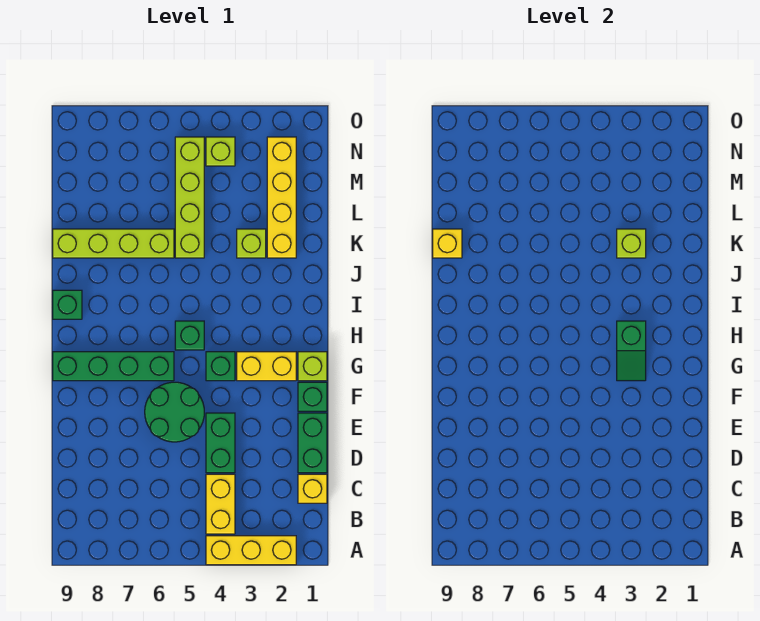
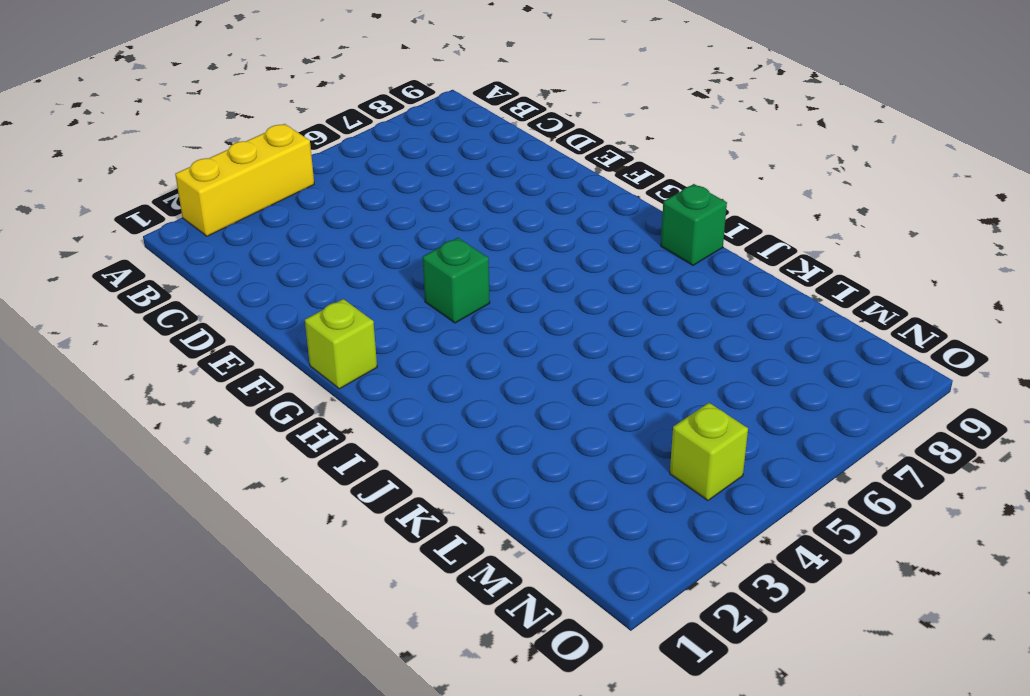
none -> yellow 1x2 brick [206,474,235,534]
none -> yellow 1x1 brick [298,474,327,503]
none -> green 1x2 brick [298,413,327,473]

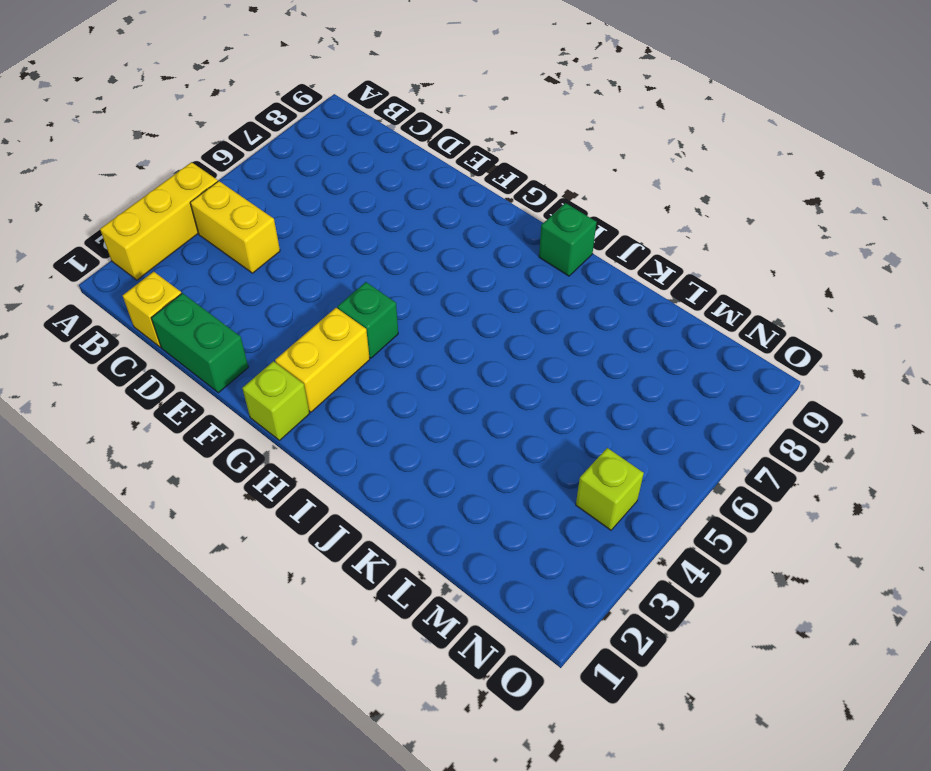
none -> green 1x2 brick [206,413,235,473]
none -> green 2x2 round brick [145,382,204,442]
none -> green 1x1 brick [298,382,327,411]

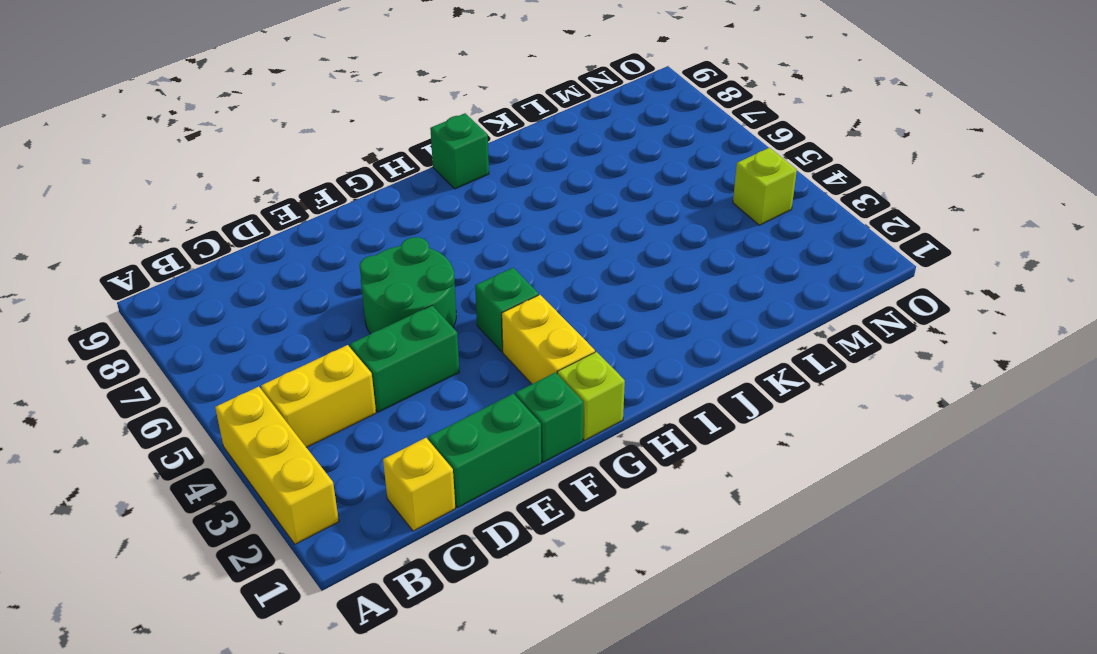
none -> green 1x4 brick [53,352,174,381]
none -> green 1x1 brick [175,321,204,350]
none -> yellow 1x4 brick [267,137,296,258]

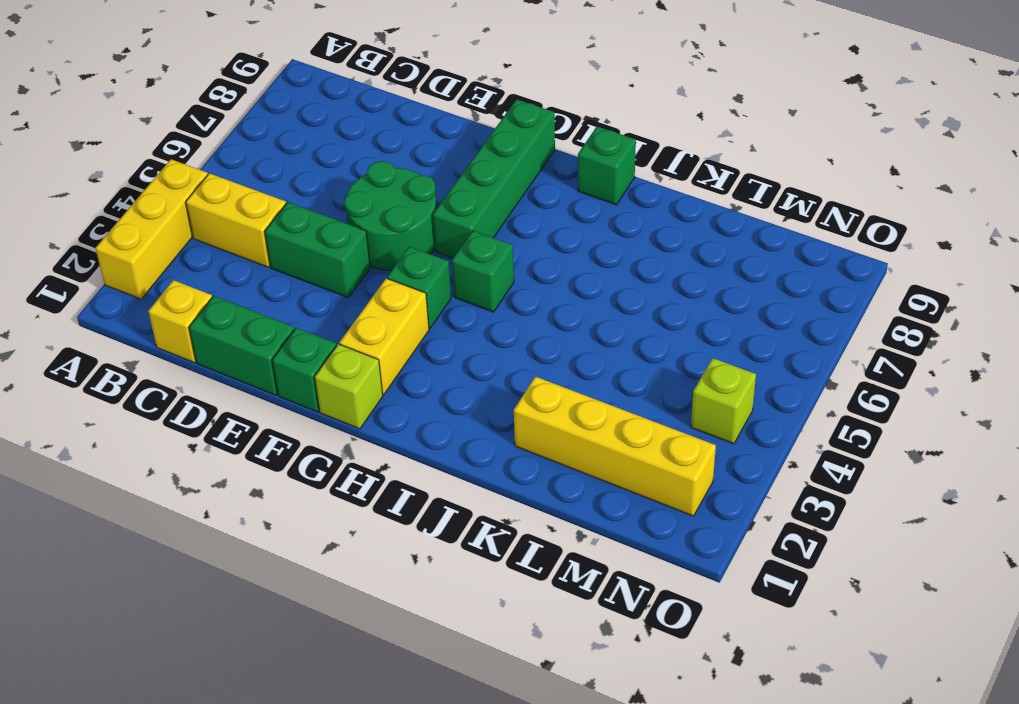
none -> lime 1x1 brick [237,229,266,258]
none -> lime 1x4 brick [175,137,204,258]
none -> lime 1x4 brick [53,229,174,258]

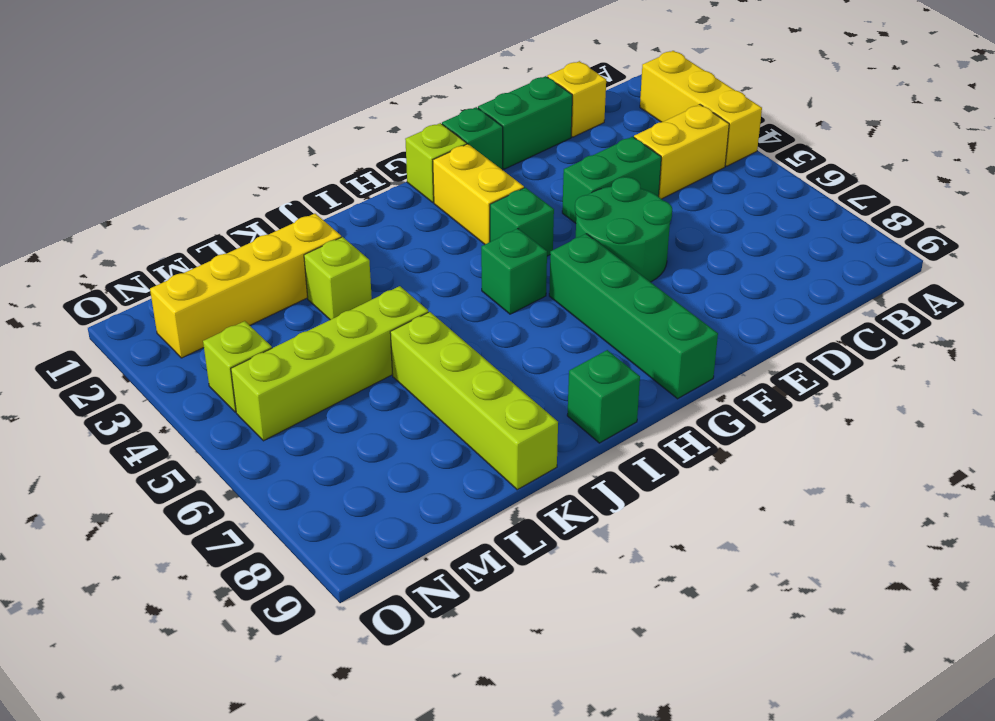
none -> green 1x2 slope [617,321,646,381]
none -> lime 1x1 brick [617,229,646,258]
none -> yellow 1x1 brick [433,229,462,258]

